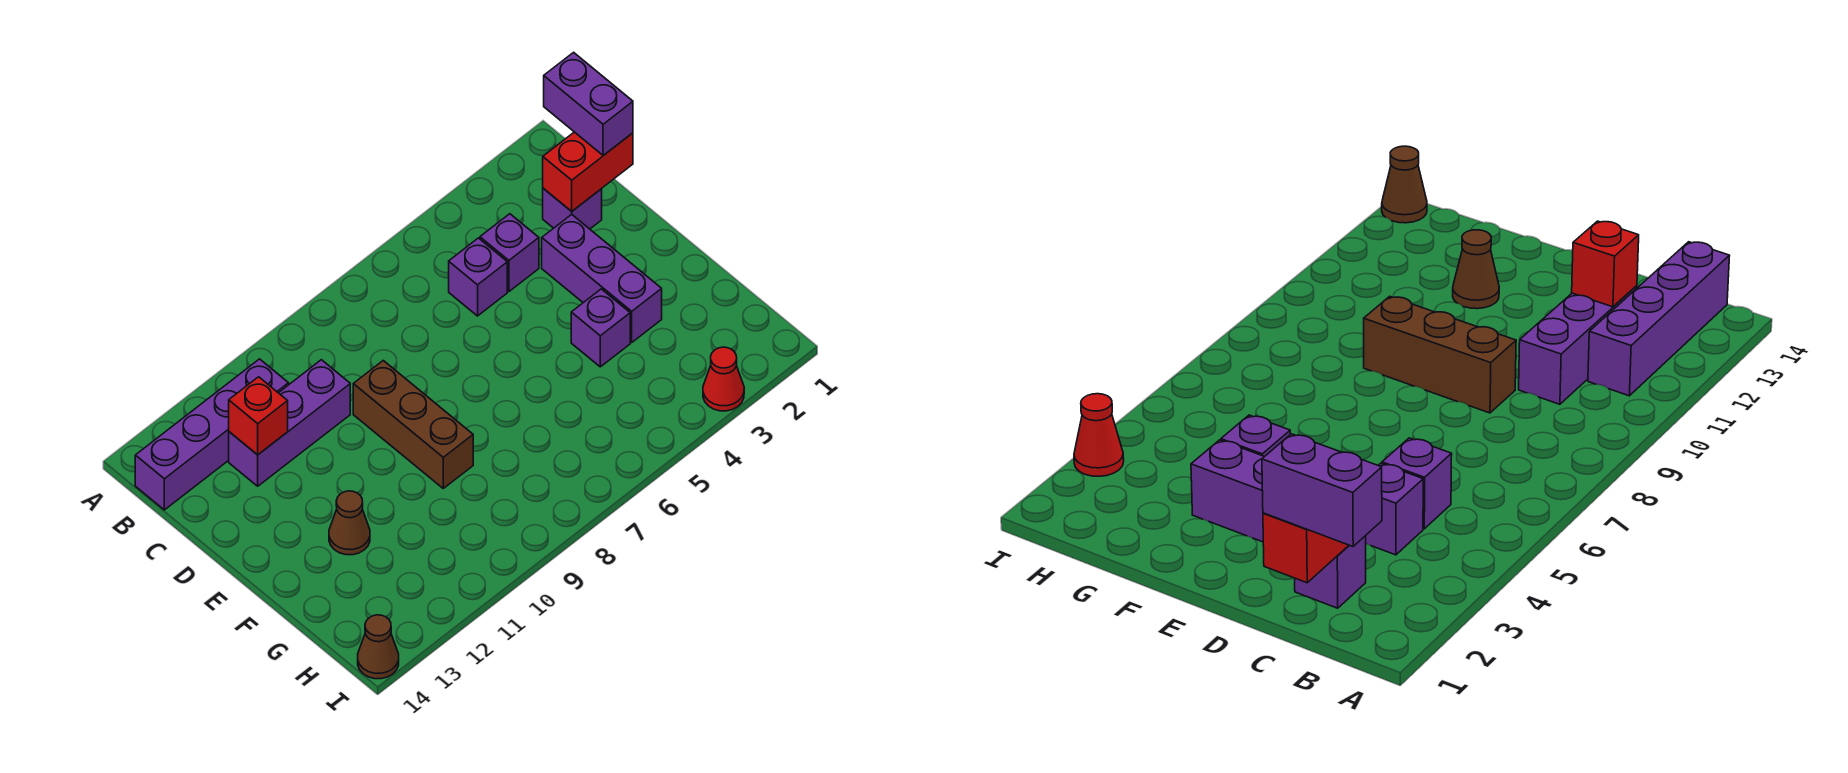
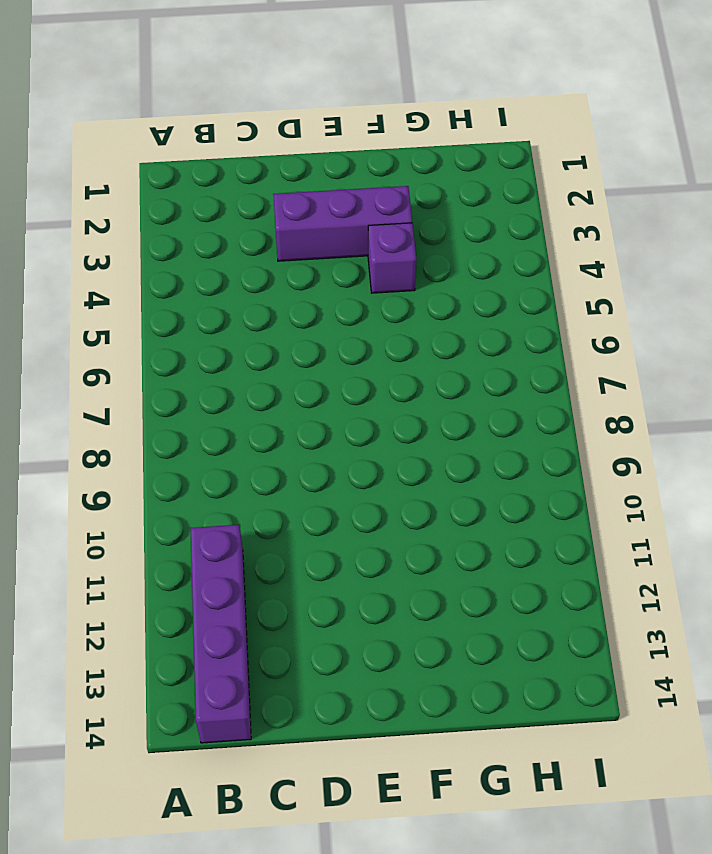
none -> purple 1x1 brick [543,188,602,229]
none -> purple 1x1 brick [480,214,539,292]
none -> purple 1x1 brick [449,238,507,316]

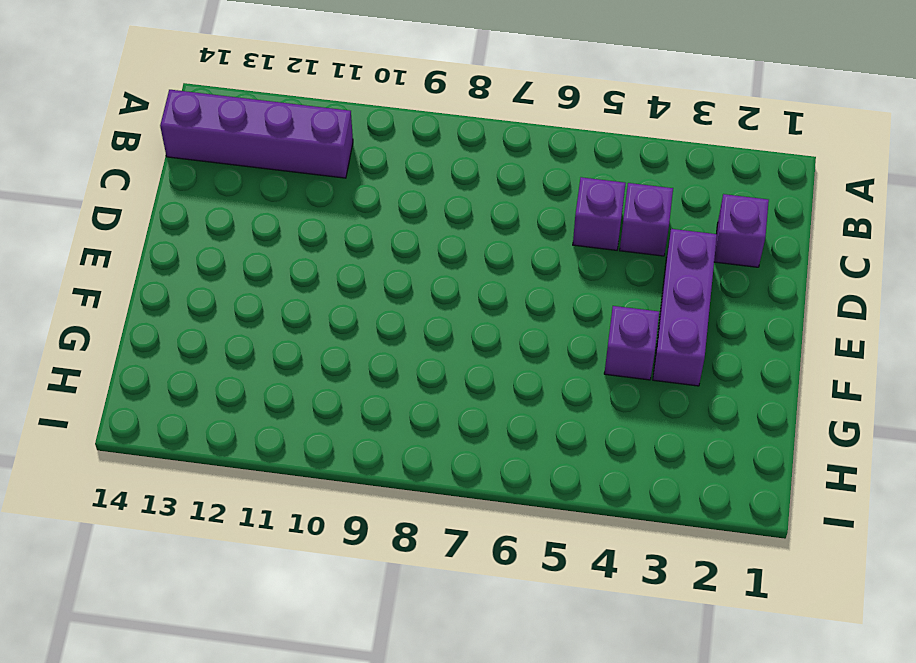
none -> purple 1x3 brick [229,360,350,486]
none -> brown 1x3 brick [353,361,473,488]
none -> brown 1x1 cone [329,491,370,555]

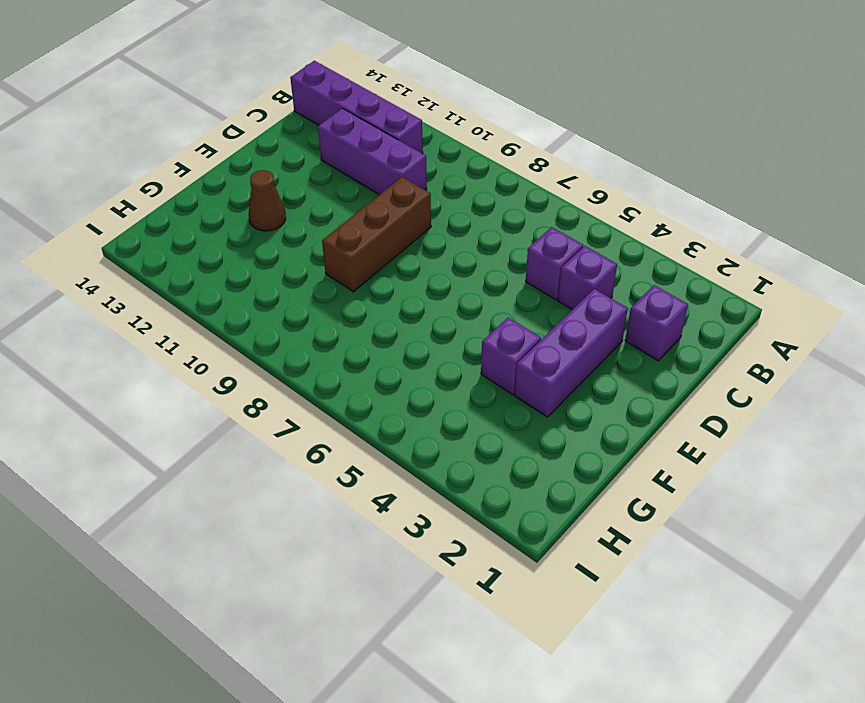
none -> red 1x1 cone [703,347,744,411]
none -> brown 1x1 cone [358,615,399,679]
none -> red 1x2 brick [543,132,633,211]

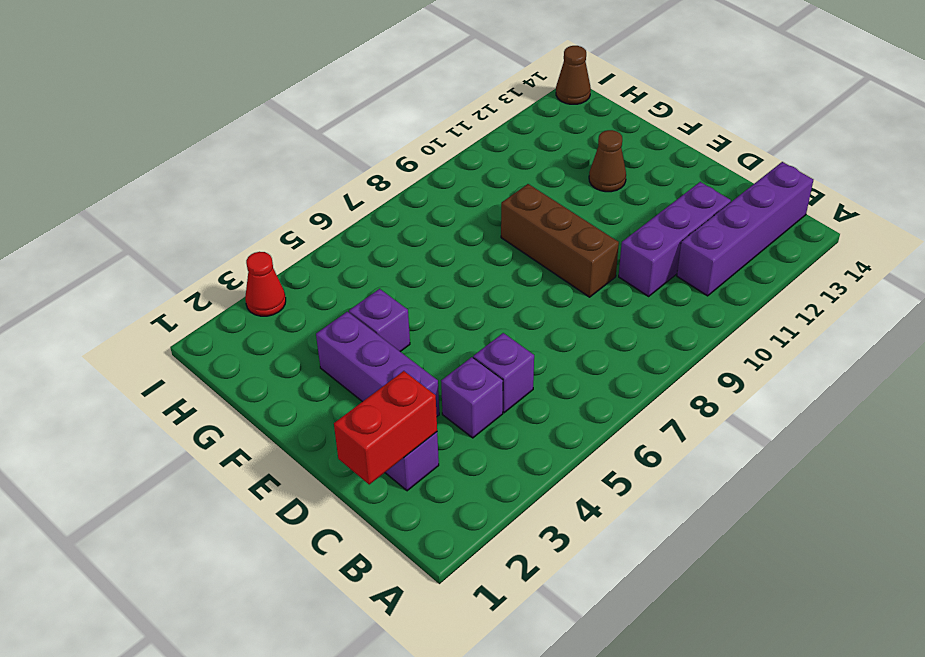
none -> red 1x1 brick [229,377,288,455]
none -> purple 1x2 brick [544,52,633,156]

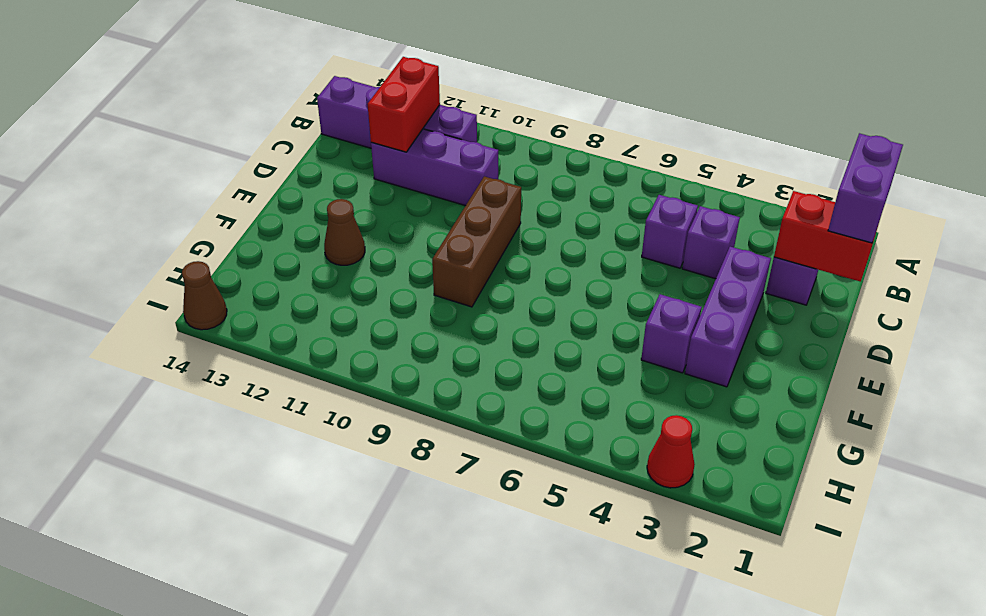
red 1x2 brick [368,57,440,152] -> red 1x1 brick [229,377,288,455]

